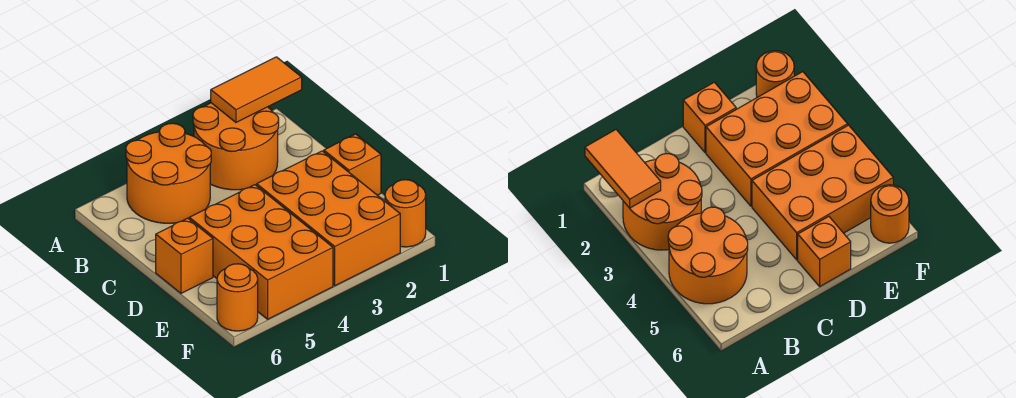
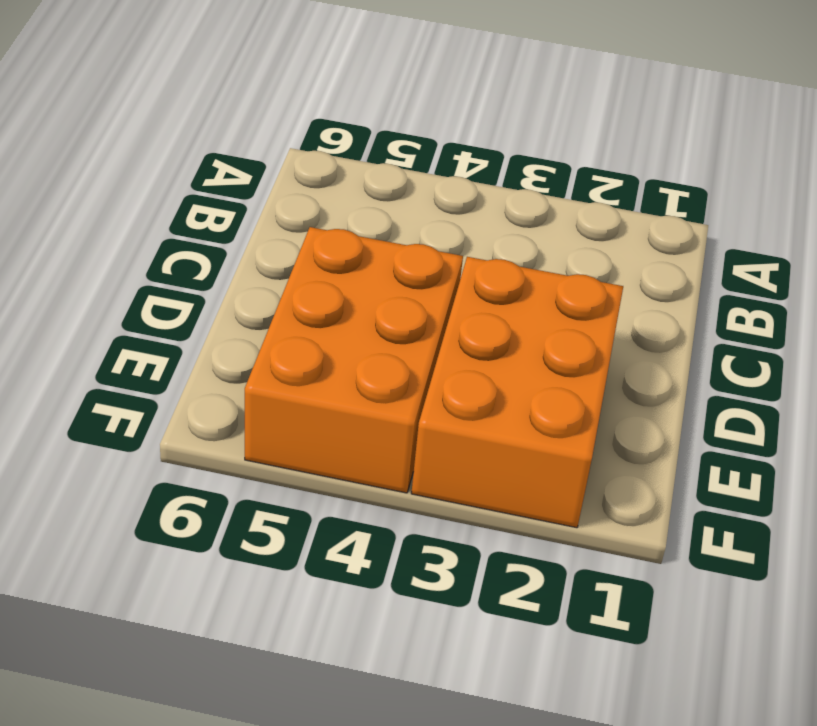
none -> orange 2x2 round brick [193,103,279,190]
none -> orange 2x2 round brick [126,123,211,223]

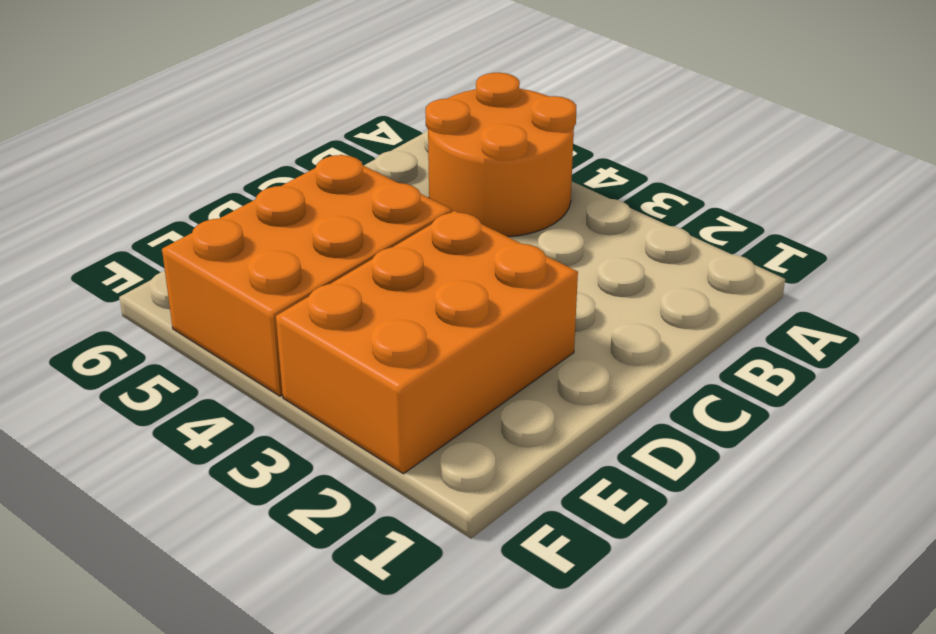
none -> orange 2x2 round brick [193,103,279,190]
none -> orange 1x1 brick [324,134,381,195]

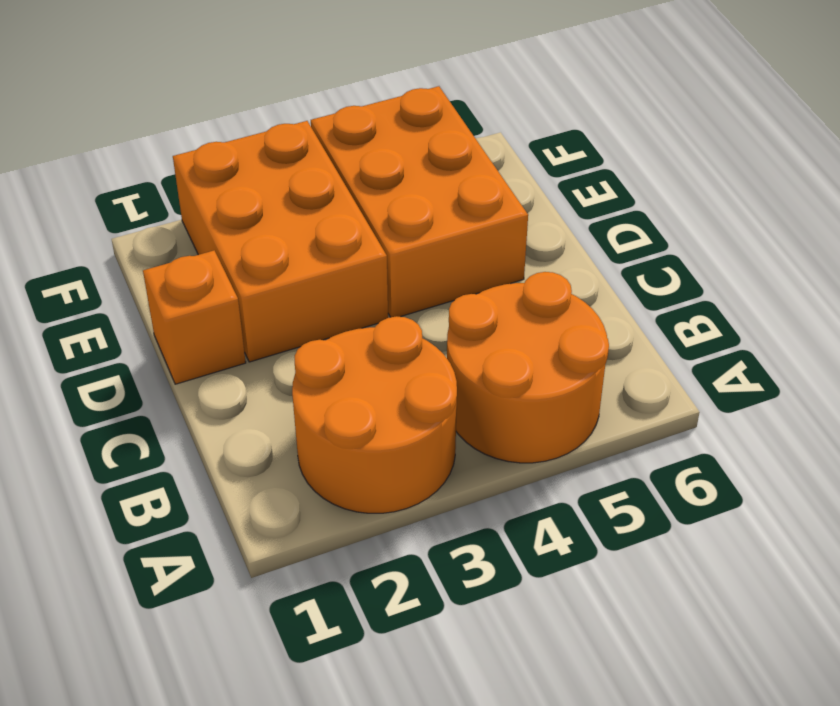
none -> orange 1x1 brick [156,218,213,293]
none -> orange 1x1 round brick [385,180,426,247]

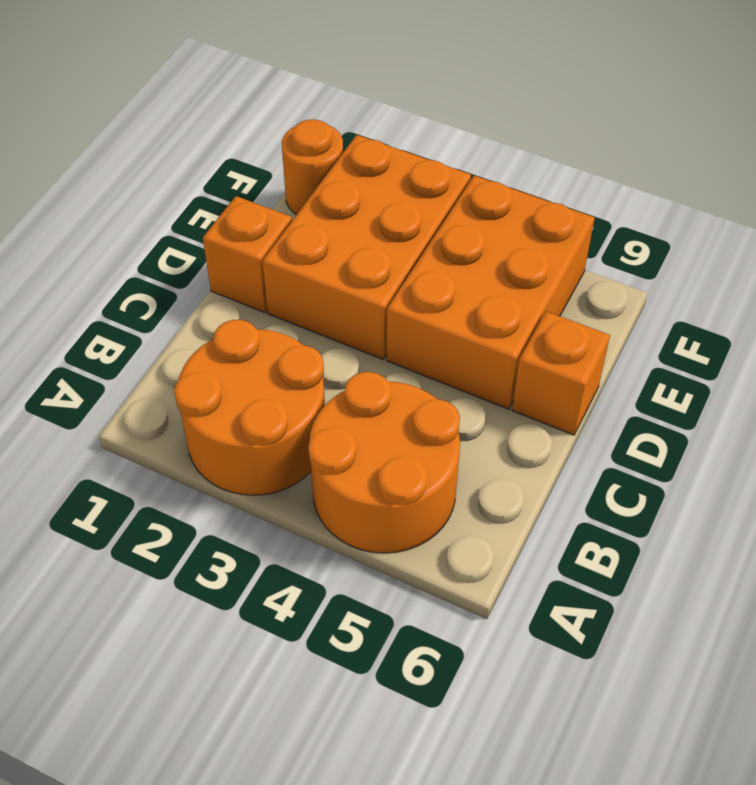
none -> orange 1x1 round brick [217,264,258,331]
none -> orange 1x2 tile [211,57,302,122]

